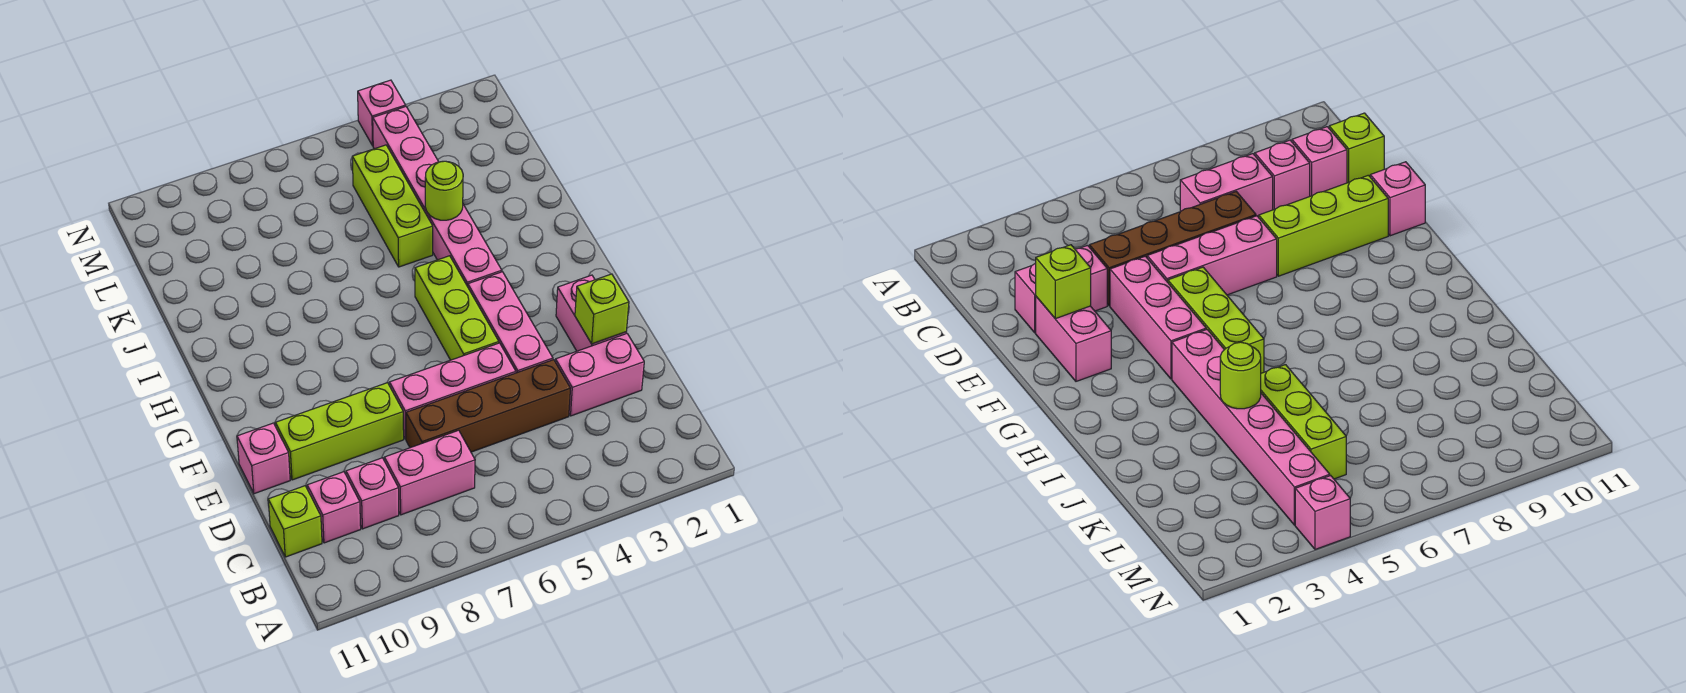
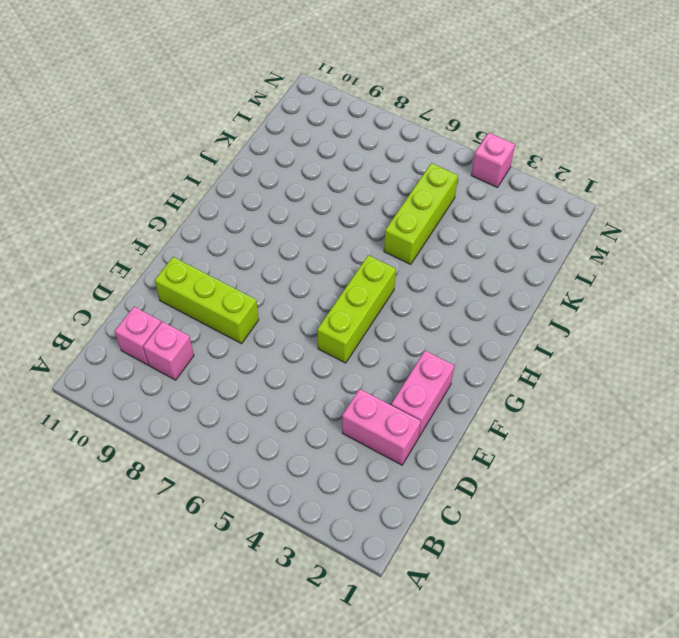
none -> pink 1x2 brick [384,430,475,515]
none -> lime 1x1 brick [268,486,322,557]
none -> brown 1x4 brick [406,360,571,452]

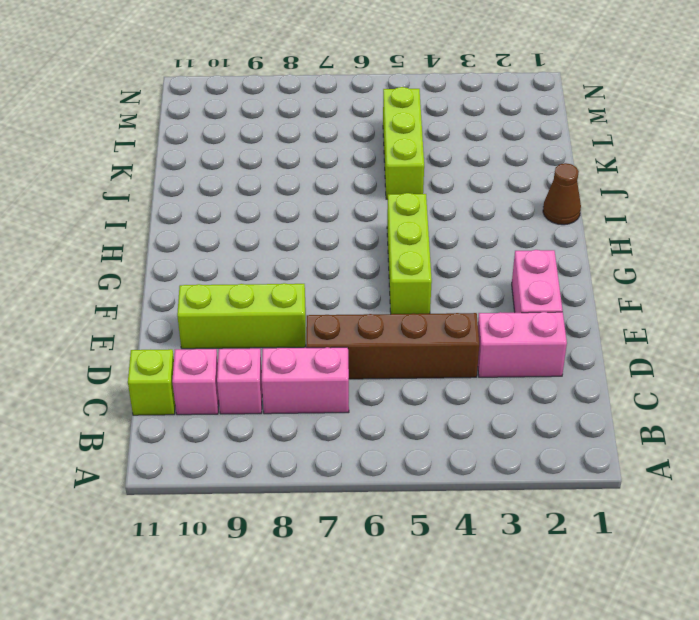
brown 1x1 cone [543,163,581,225] -> none
none -> pink 1x3 brick [468,272,553,373]
none -> pink 1x3 brick [390,343,516,439]
none -> pink 1x1 brick [237,423,290,494]

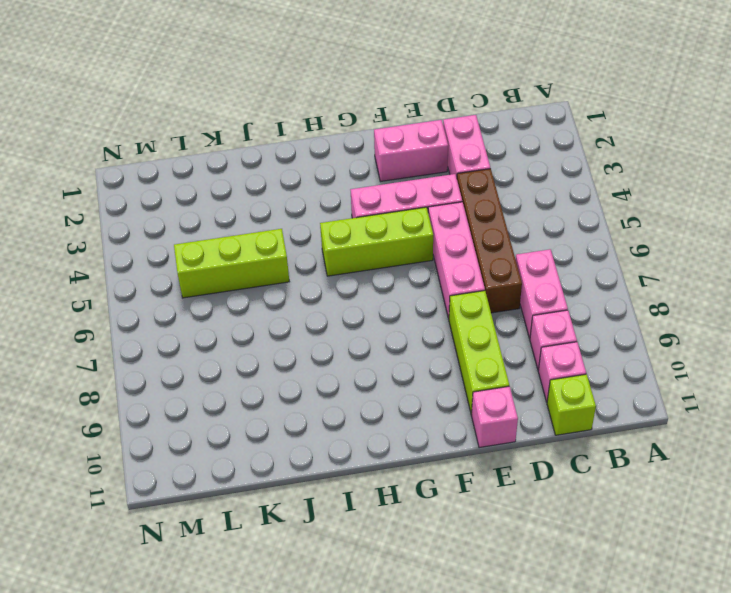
none -> pink 1x6 brick [373,107,502,287]
none -> pink 1x1 brick [358,80,406,146]
none -> lime 1x1 brick [575,274,629,344]

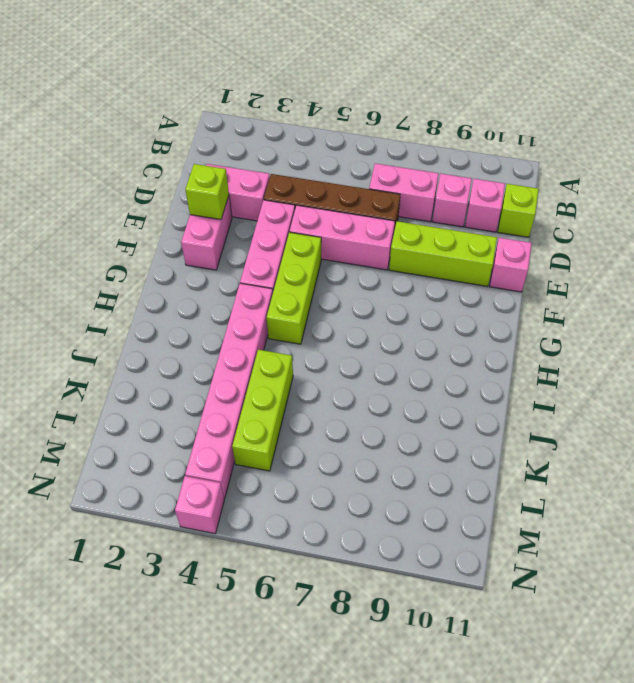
none -> lime 1x1 round brick [425,161,463,220]

